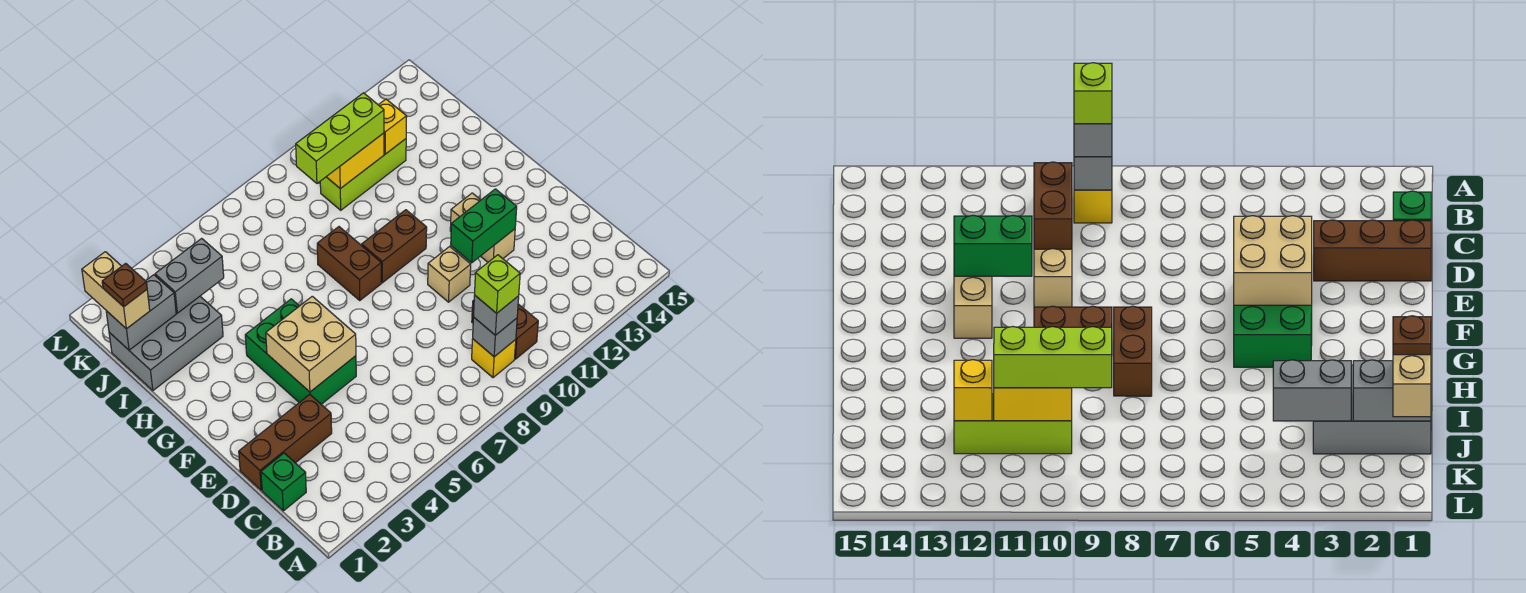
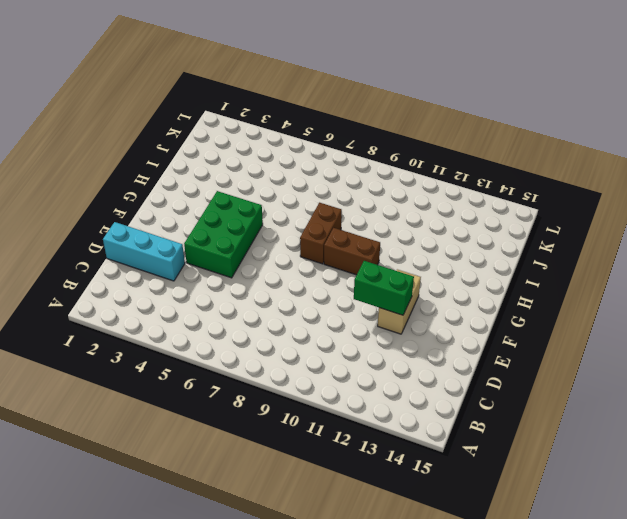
cyan 1x3 brick [103,222,185,281] -> brown 1x3 brick [239,395,332,490]
none -> yellow 1x1 brick [472,339,516,378]
none -> brown 1x2 brick [472,300,538,359]
none -> green 1x1 brick [261,453,306,511]

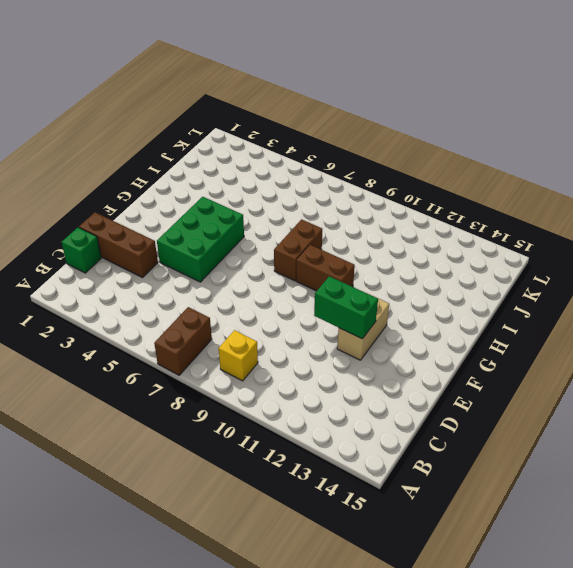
brown 1x2 brick [154,307,212,375] -> brown 1x2 brick moved to [472,300,538,359]
none -> tan 1x1 brick [428,246,471,302]
none -> grey 2x3 brick [109,297,223,391]
none -> lime 1x3 brick [320,139,406,210]

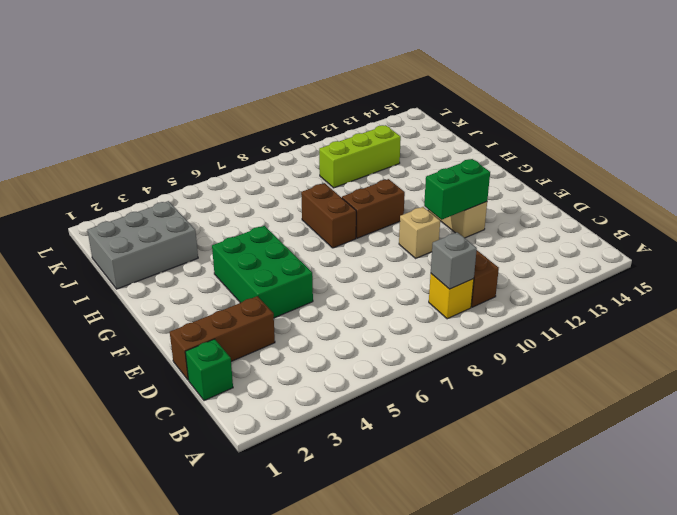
none -> tan 2x2 brick [266,296,356,392]
none -> grey 1x2 brick [106,275,176,350]
none -> grey 1x2 brick [155,238,224,313]

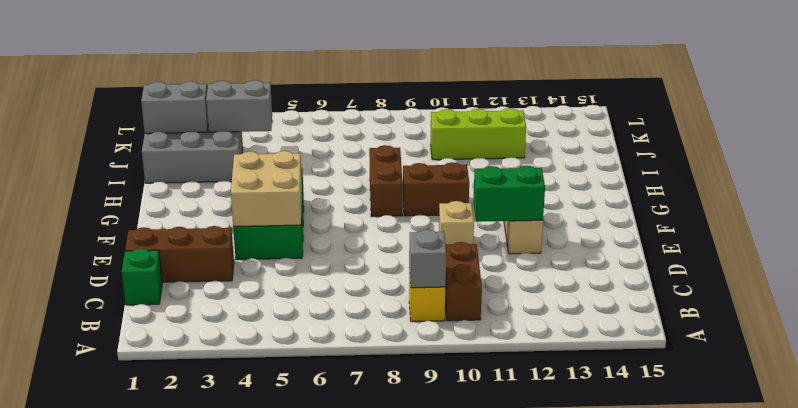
none -> yellow 1x2 brick [326,133,384,189]
none -> yellow 1x1 brick [379,99,407,154]
none -> grey 1x1 brick [474,295,519,335]

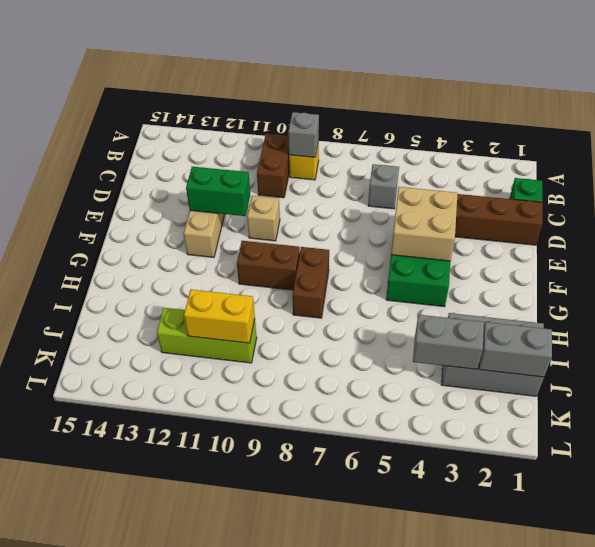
grey 1x1 brick [368,164,399,209] -> grey 1x1 brick moved to [474,295,519,335]
none -> yellow 1x1 brick [379,99,407,154]
none -> tan 1x2 brick [82,252,150,329]
none -> lime 1x3 brick [296,93,384,183]

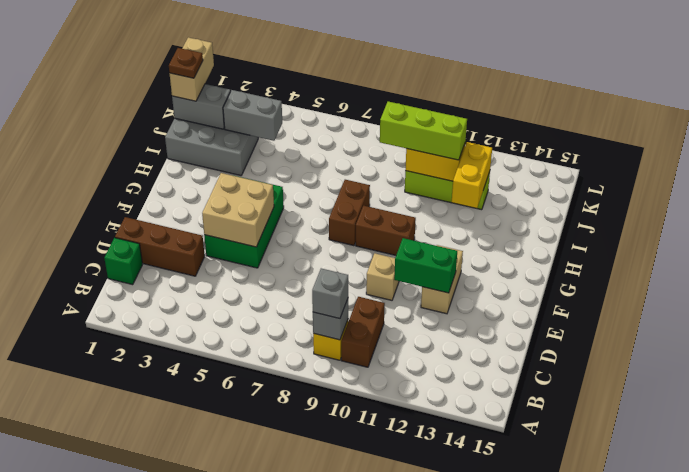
yellow 1x2 brick [452,142,492,208] -> yellow 1x1 brick [379,99,407,154]
none -> lime 1x1 brick [475,255,520,313]

